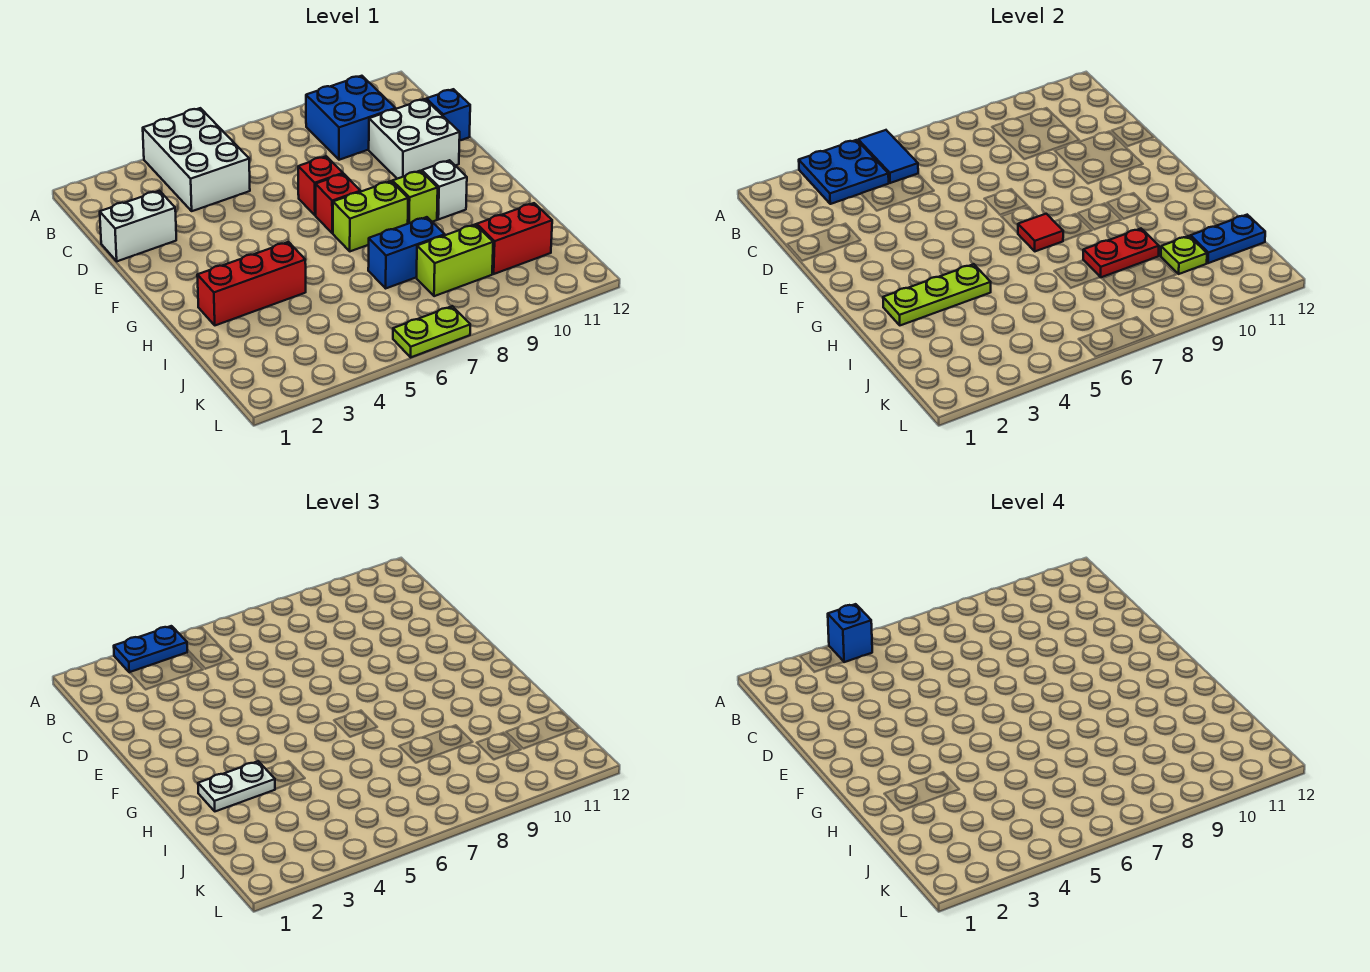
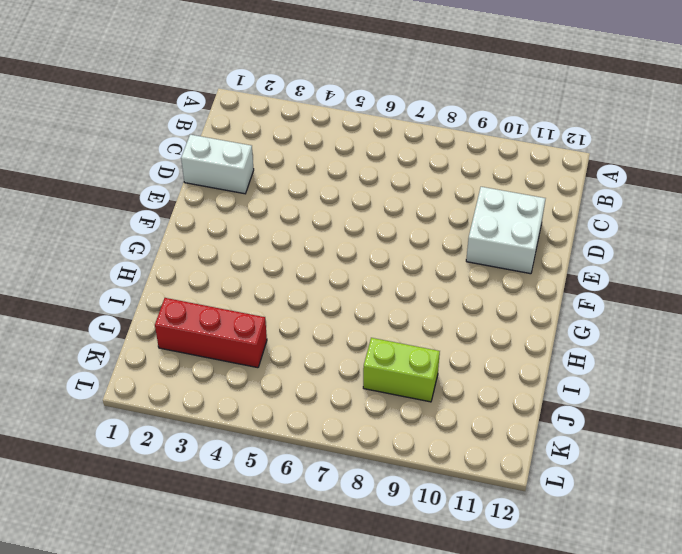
red 1x3 brick [155,298,267,368] -> red 1x3 brick moved to [197,242,306,325]
none -> white 2x3 brick [143,108,250,211]
none -> blue 2x2 brick [306,76,396,160]
none -> blue 1x1 brick [426,89,470,141]

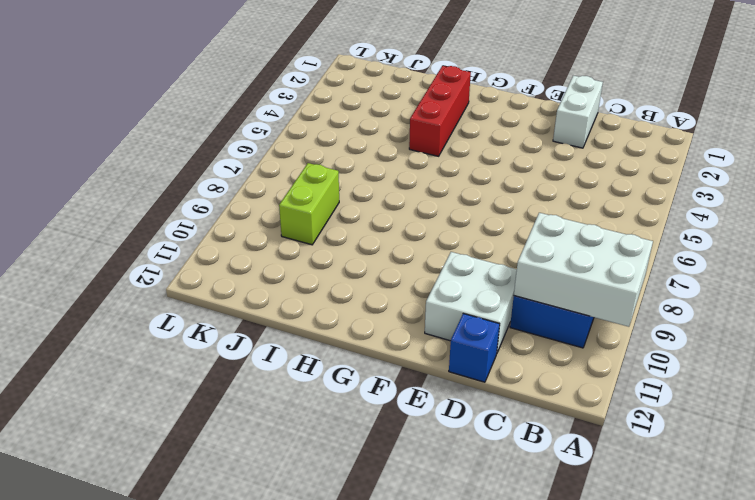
white 2x3 brick [514,213,653,327] -> white 2x3 brick moved to [143,108,250,211]
none -> red 1x1 brick [298,156,343,215]
none -> red 1x1 brick [316,174,361,233]
none -> lime 1x2 brick [333,181,408,251]

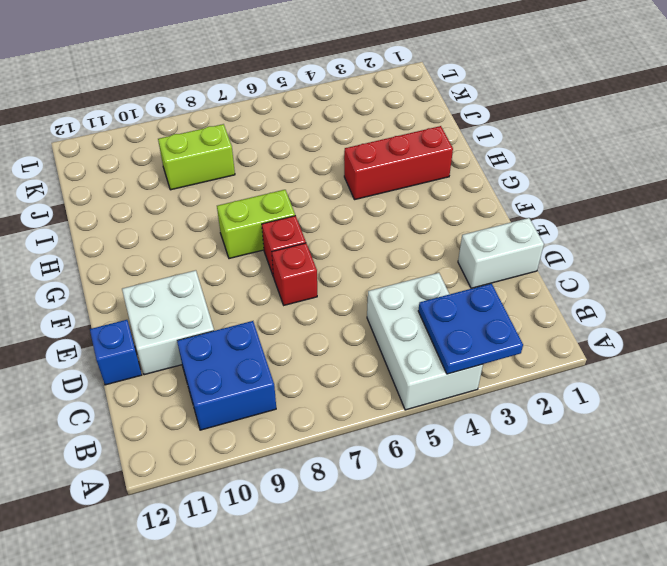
none -> lime 1x1 brick [392,171,438,224]
none -> white 1x1 brick [422,160,467,219]
none -> blue 1x2 brick [368,217,445,288]

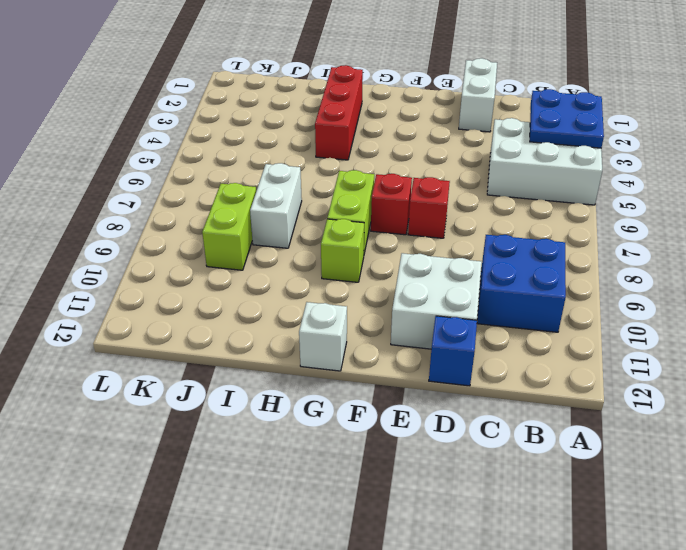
white 1x1 brick [299,302,347,371] -> white 1x1 brick moved to [422,160,467,219]
white 1x2 brick [250,163,302,248] -> blue 1x2 brick [368,217,445,288]
none -> red 1x2 brick [477,203,552,274]
none -> lime 1x2 plate [393,306,470,357]
none -> blue 1x2 tile [858,130,918,183]

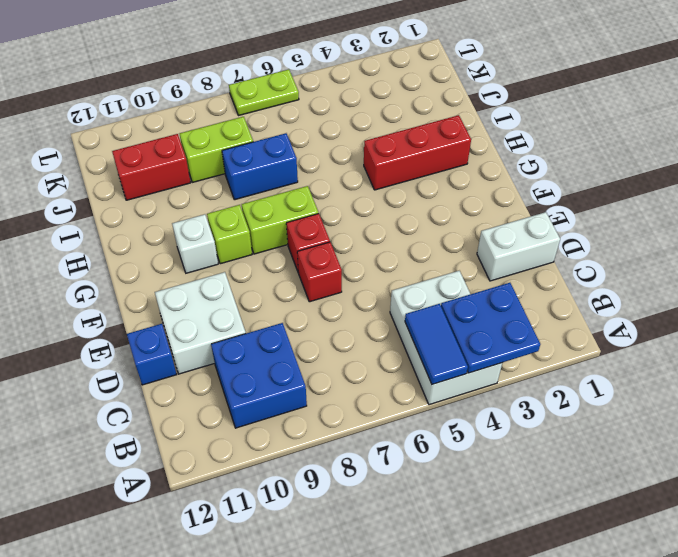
none -> red 1x1 tile [1018,214,1063,251]
none -> lime 1x3 plate [883,264,991,325]
none -> red 1x2 plate [1083,229,1159,277]

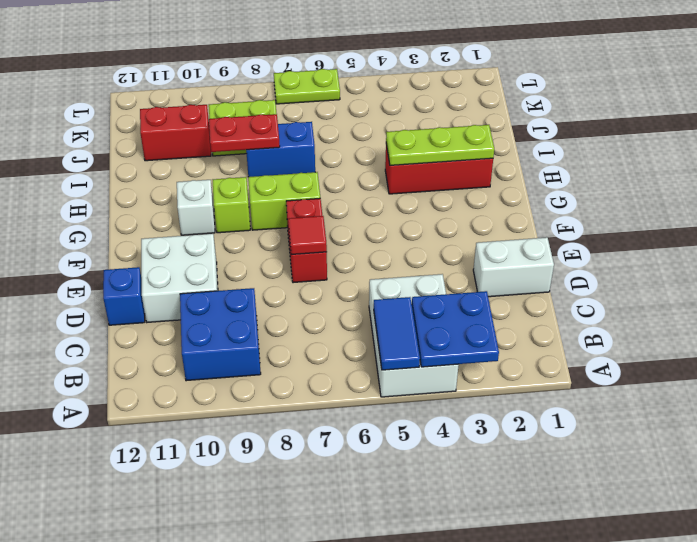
red 1x1 tile [288,216,327,255] -> red 1x1 tile moved to [1018,214,1063,251]
none -> lime 1x1 plate [1161,236,1207,274]
none -> blue 1x2 plate [1191,215,1265,263]
none -> blue 1x2 plate [114,626,187,672]

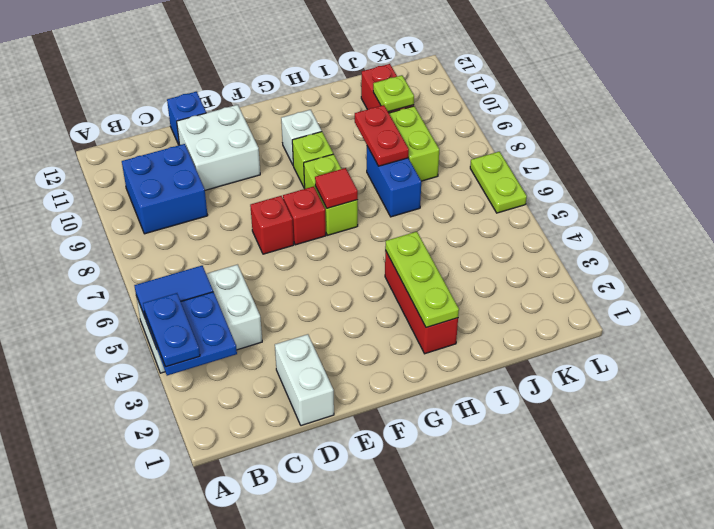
none -> blue 1x2 plate [1191,215,1265,263]
none -> white 1x2 plate [198,761,275,811]
none -> blue 1x1 brick [828,604,872,662]

